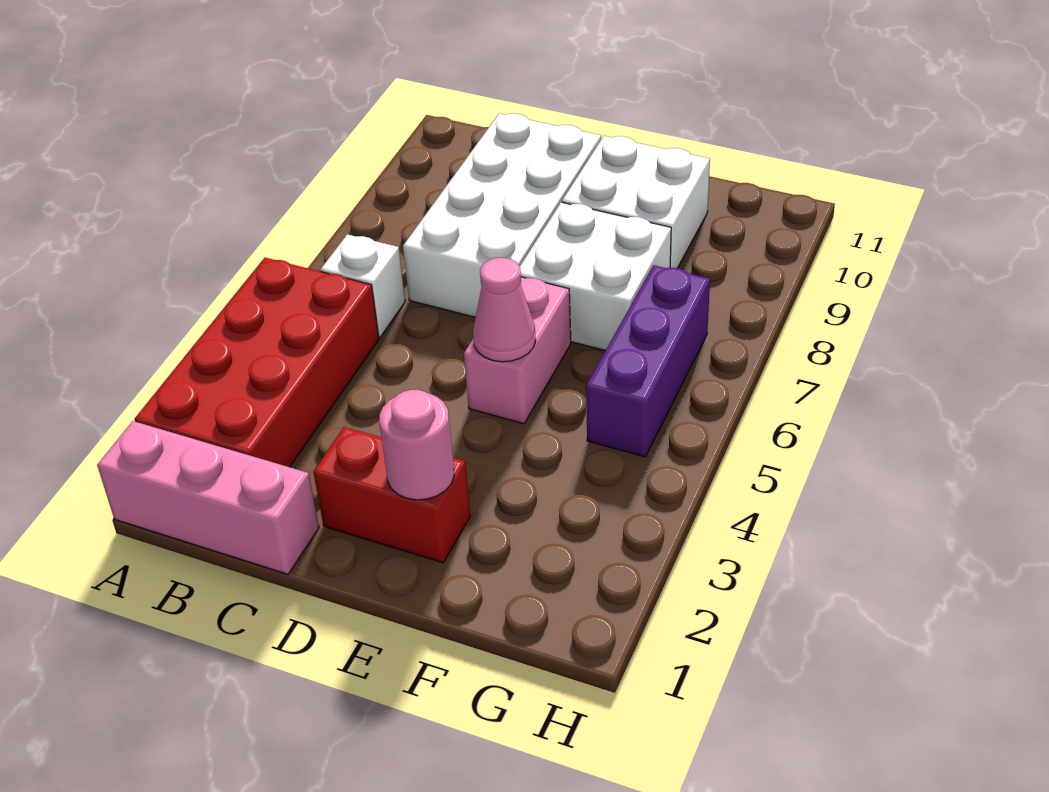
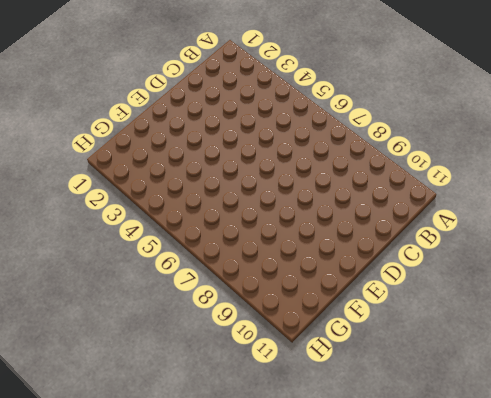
none -> pink 1x3 brick [97,421,319,574]
none -> red 2x4 brick [135,258,379,467]

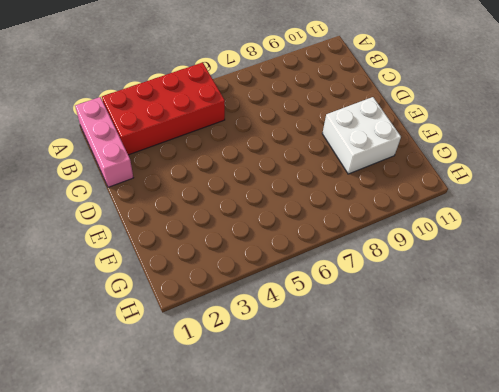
none -> white 1x1 brick [320,234,405,337]
none -> white 2x4 brick [403,113,601,317]

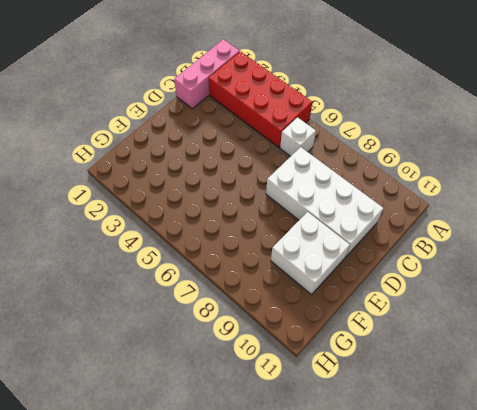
none -> red 1x2 brick [313,427,470,563]
none -> pink 1x2 brick [464,277,571,424]

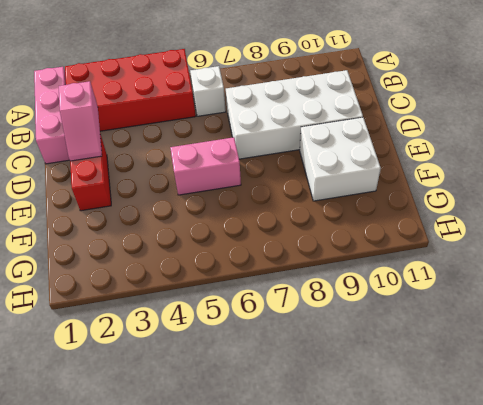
pink 1x2 slope [59,81,102,161] -> none
none -> white 2x2 brick [520,202,671,351]
none -> purple 1x3 brick [586,265,710,457]

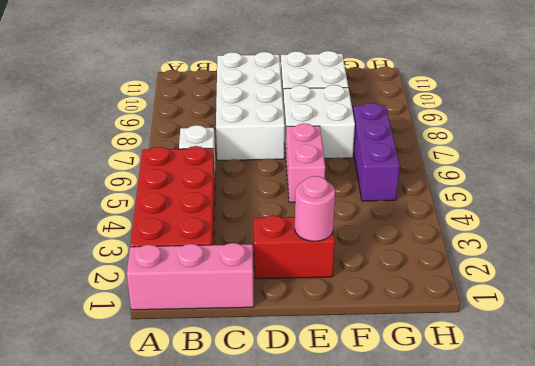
none -> pink 1x1 cone [473,258,536,362]

